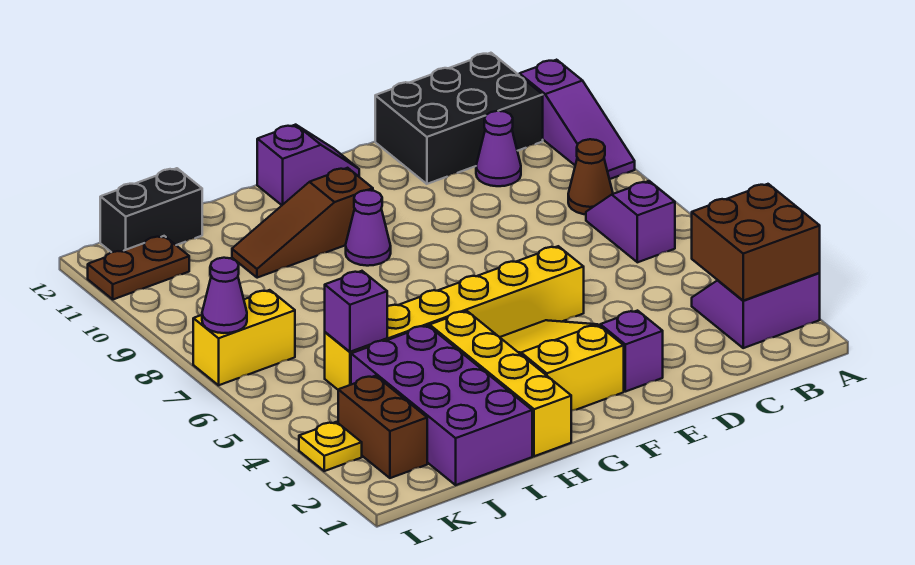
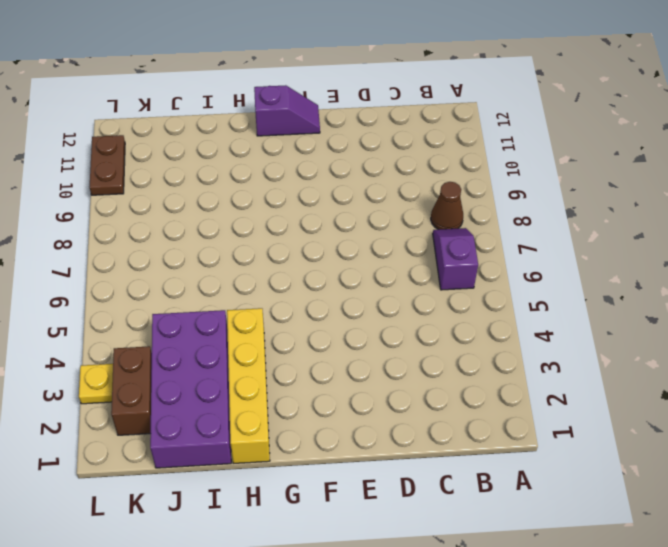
brown 1x2 plate [90,135,125,195] -> brown 1x2 plate turned to [88,236,189,299]
none -> purple 2x2 slope [692,273,820,348]
none -> purple 1x3 slope [519,60,635,179]
none -> black 2x3 brick [375,53,543,184]

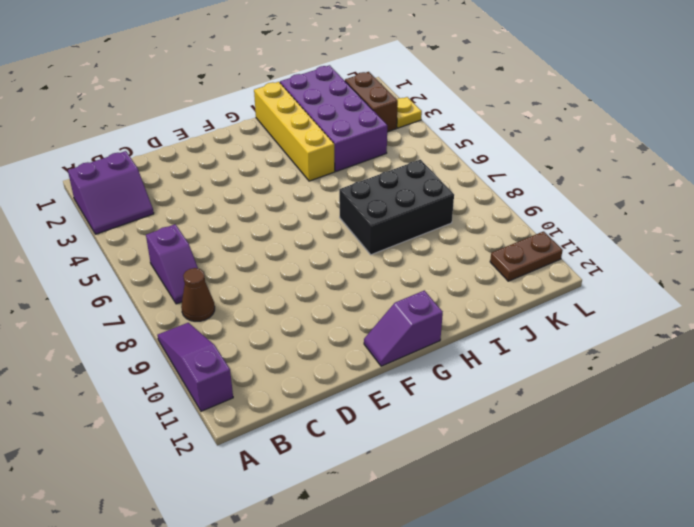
black 2x3 brick [339,160,454,255] -> black 2x3 brick moved to [375,53,543,184]
none -> purple 1x1 cone [476,111,521,186]
none -> purple 1x1 brick [600,311,663,392]
none -> yellow 1x6 brick [325,246,584,390]

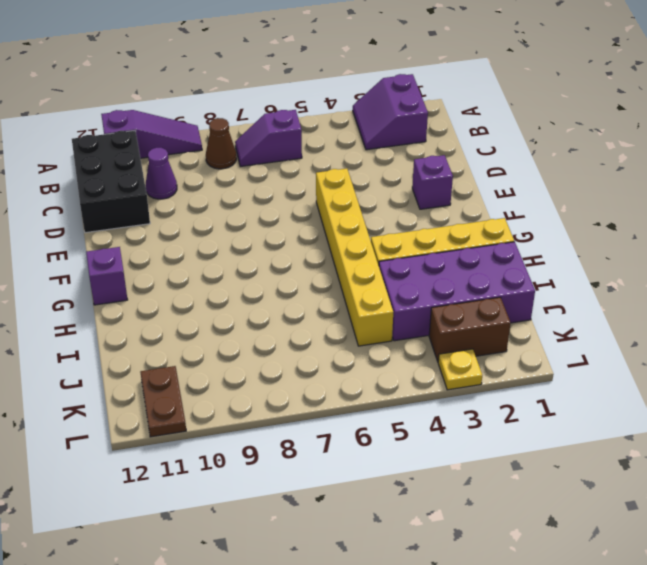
none -> yellow 2x3 slope [500,320,624,411]
none -> purple 1x1 cone [346,190,391,266]
none -> brown 1x3 slope [232,168,373,278]

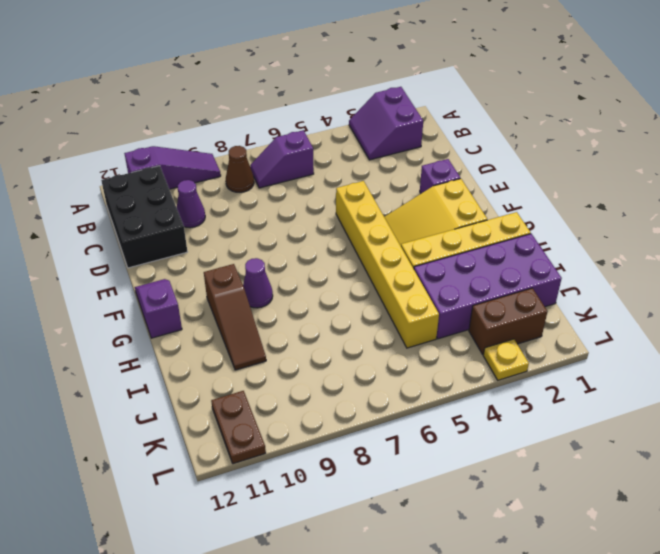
none -> black 1x2 brick [100,168,202,252]
none -> yellow 1x2 brick [193,290,295,385]
none -> brown 2x2 brick [692,184,820,301]

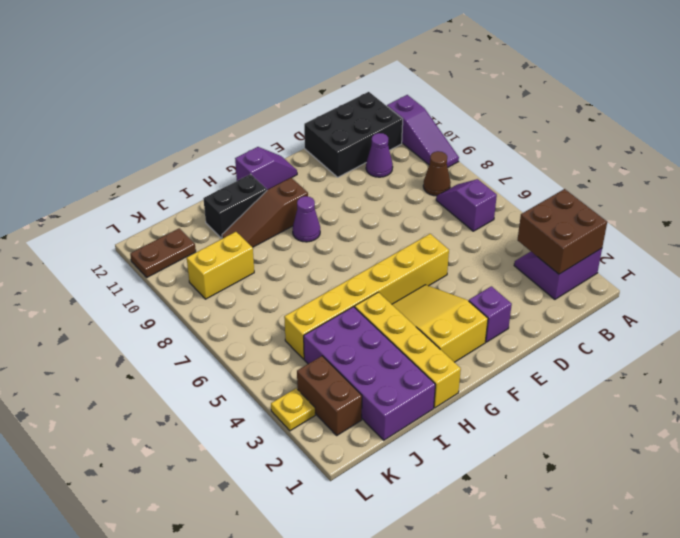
black 1x2 brick [203,174,267,238] -> black 1x2 brick moved to [100,168,202,252]
yellow 1x2 brick [187,232,254,299] -> yellow 1x2 brick moved to [193,290,295,385]
none -> purple 1x1 brick [325,271,387,352]
none -> purple 1x1 cone [202,258,247,333]

